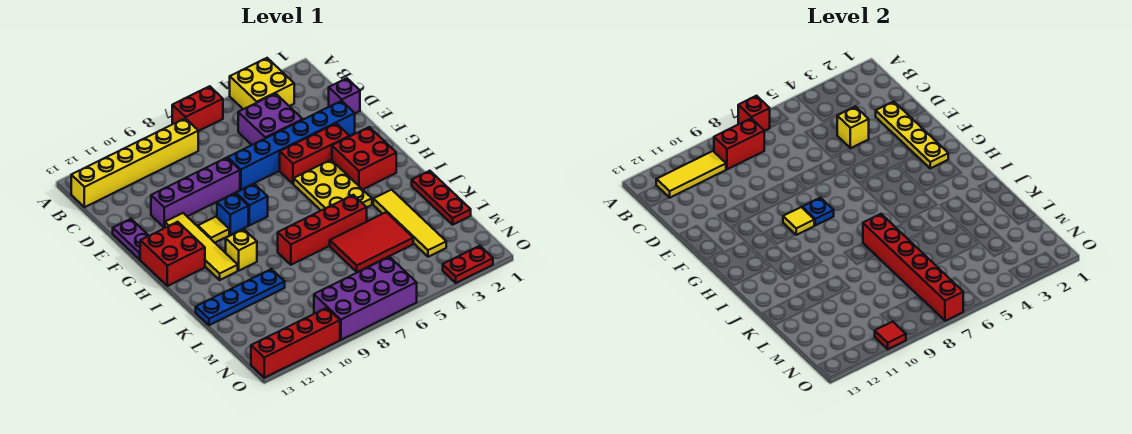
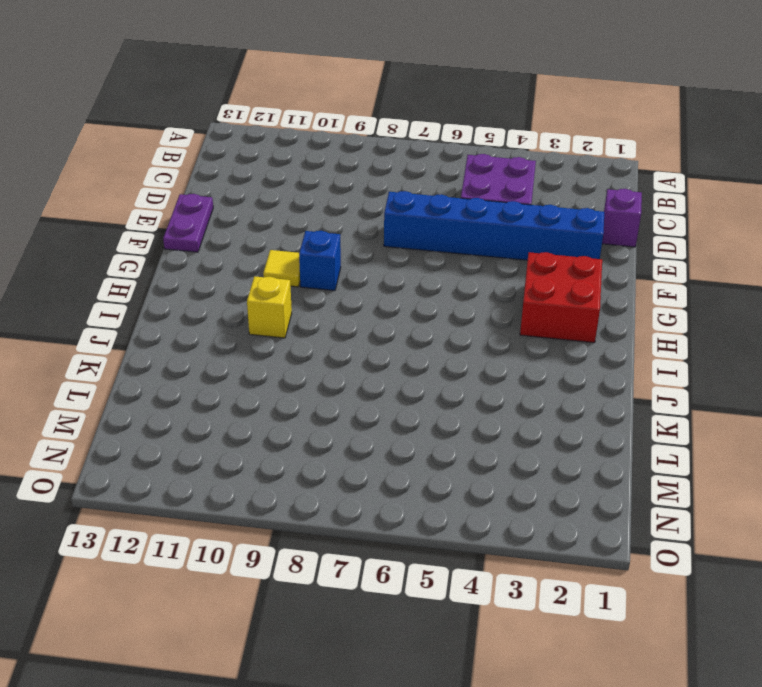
none -> yellow 2x2 brick [230,58,294,109]
none -> red 1x2 brick [172,86,223,131]
none -> yellow 1x6 brick [71,118,198,207]
none -> purple 1x4 brick [151,158,240,228]

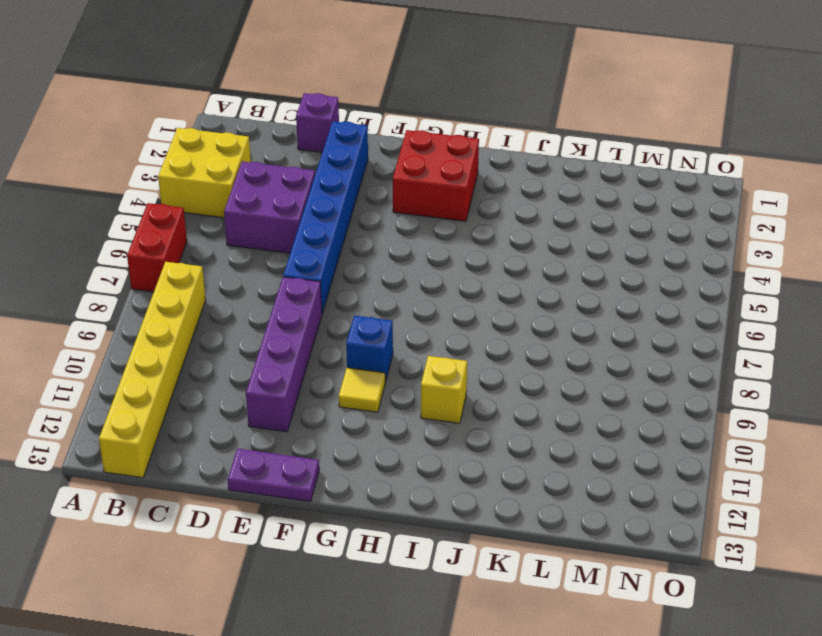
none -> red 1x3 brick [280,123,350,184]
none -> yellow 1x4 tile [165,213,238,280]
none -> yellow 2x3 plate [294,160,372,210]
none -> blue 1x1 brick [236,184,268,225]

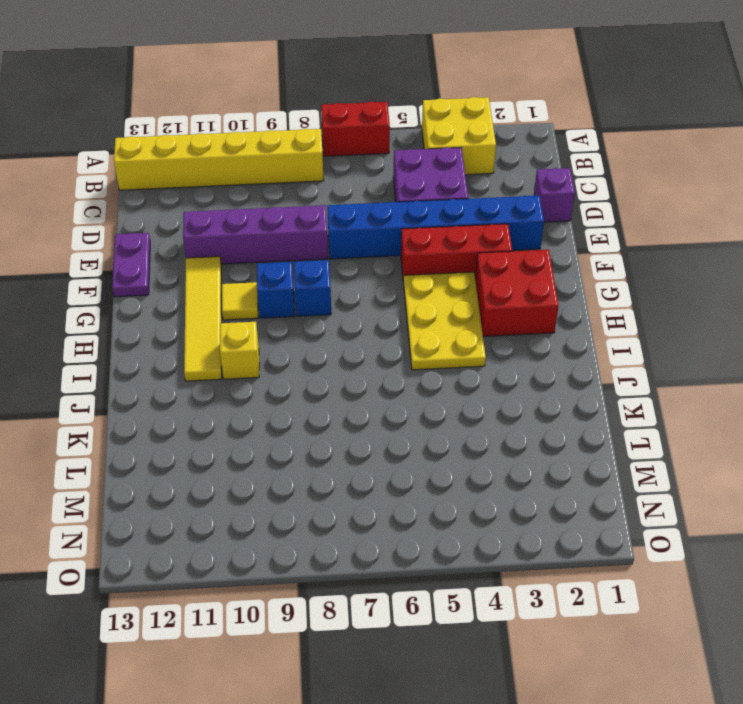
none -> red 2x2 brick [140,222,205,286]
none -> red 1x3 plate [412,171,471,225]
none -> yellow 1x4 tile [373,190,446,257]
none -> red 1x4 brick [278,195,367,265]

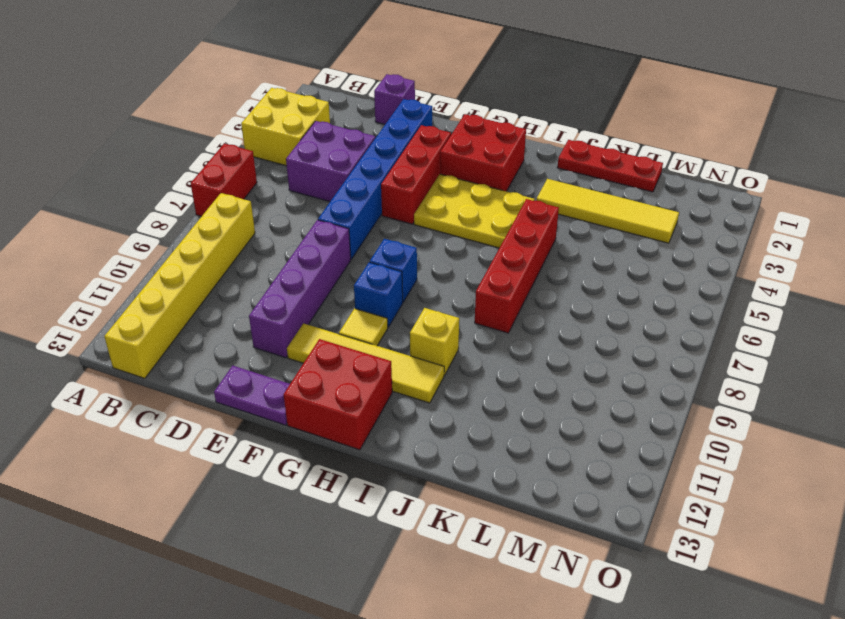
none -> red 2x3 tile [330,212,413,272]
none -> blue 1x4 plate [196,269,285,325]
none -> purple 2x4 brick [314,257,417,340]
none -> red 1x2 plate [443,246,493,283]

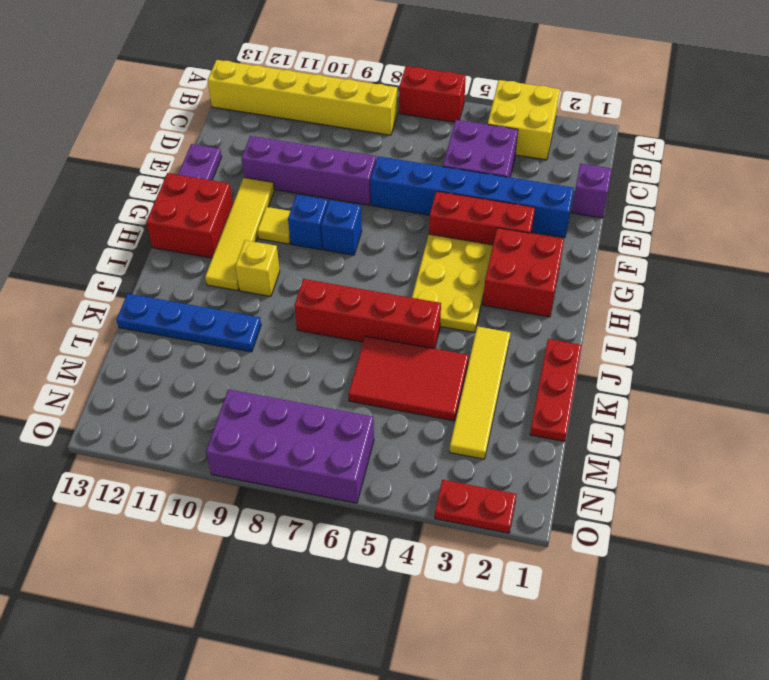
none -> red 1x4 brick [251,308,340,378]
none -> red 1x1 brick [738,96,770,131]
none -> red 1x2 brick [714,118,764,169]
none -> yellow 1x3 tile [656,151,726,198]

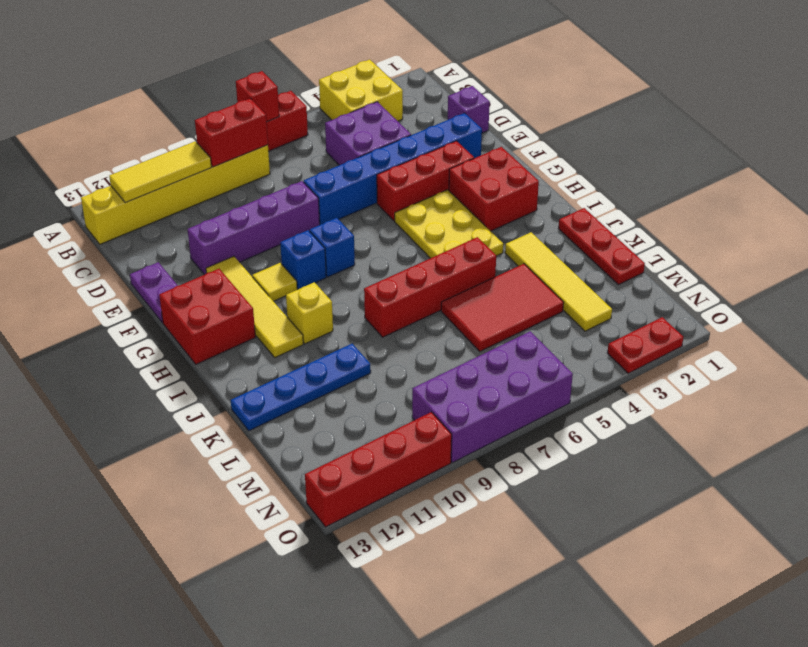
none -> yellow 1x4 plate [876,101,948,168]
none -> yellow 1x1 brick [837,107,869,148]
none -> blue 1x1 plate [802,198,834,225]
none -> yellow 1x1 tile [783,207,814,235]

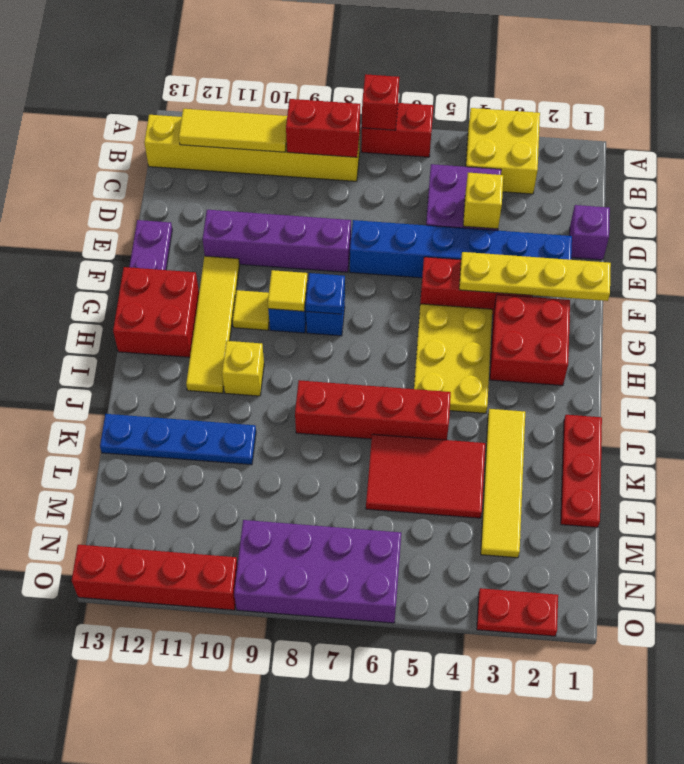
yellow 1x4 plate [459,252,611,301] -> yellow 1x4 plate turned to [876,101,948,168]
none -> red 1x6 brick [863,214,963,321]
none -> red 1x1 tile [875,322,906,349]

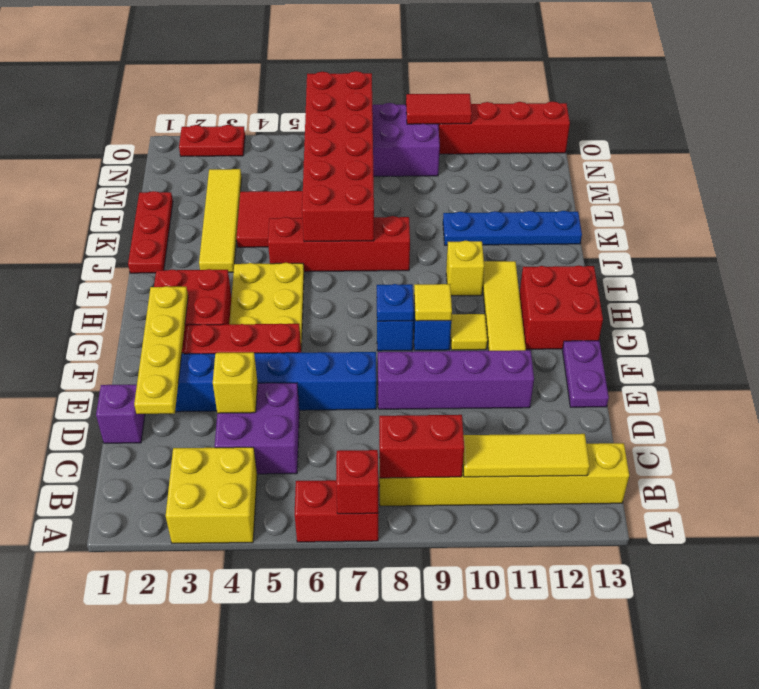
red 2x6 brick [302,71,374,242] -> red 1x6 brick [863,214,963,321]
red 1x2 tile [406,94,472,124] -> red 1x1 tile [875,322,906,349]

